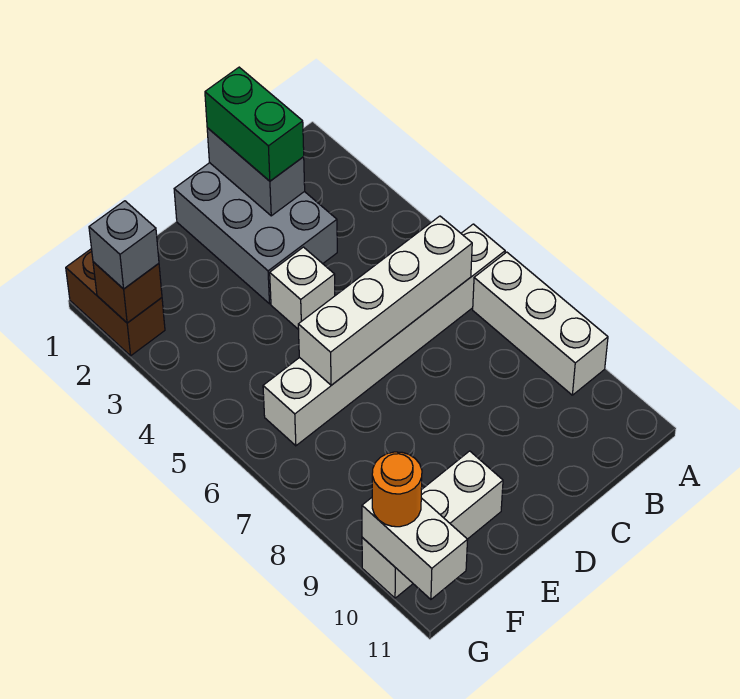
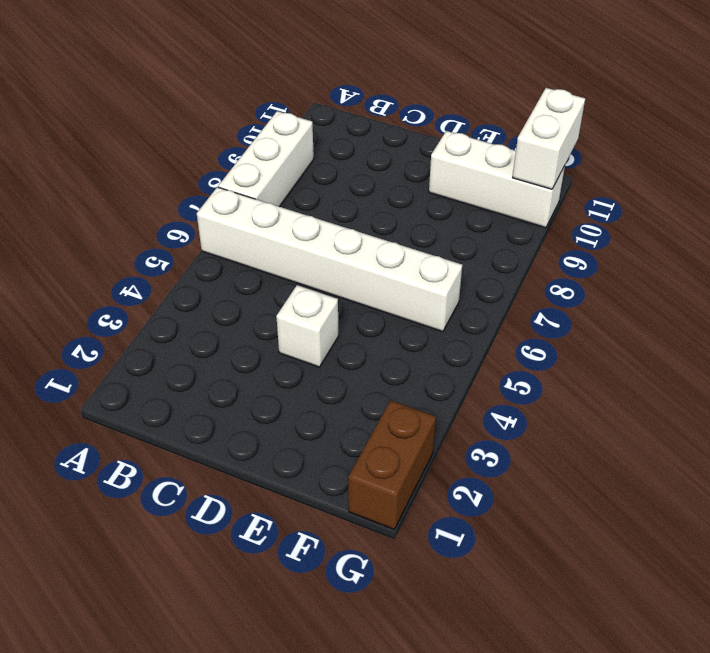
none -> grey 2x3 brick [174,163,337,304]
none -> white 1x4 brick [298,216,472,385]
none -> grey 1x2 brick [207,128,305,216]

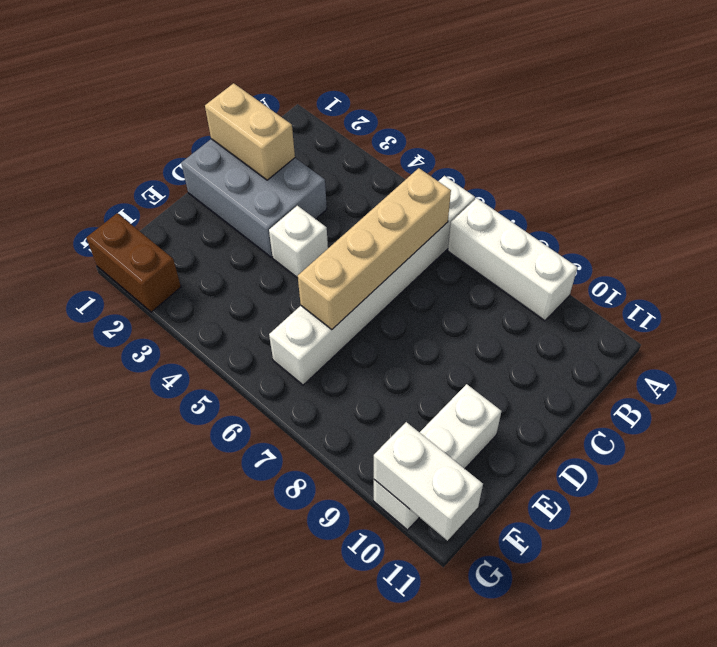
tan 1x4 brick [298,168,451,329] -> white 1x4 brick [298,216,472,385]
tan 1x2 brick [205,83,295,180] -> grey 1x2 brick [207,128,305,216]
none -> brown 1x1 brick [93,262,162,323]
none -> green 1x2 brick [205,67,304,181]
none -> grey 1x1 brick [89,201,159,289]

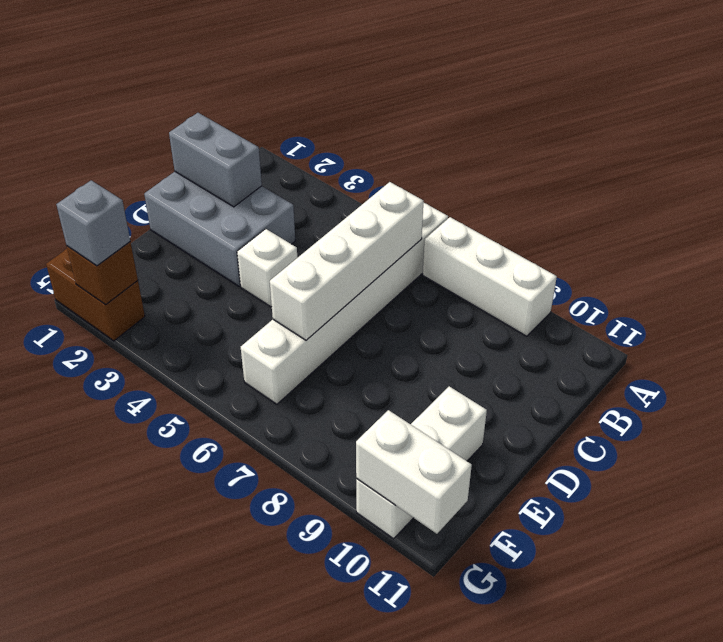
none -> green 1x2 brick [205,67,304,181]
none -> orange 1x1 round brick [372,452,422,527]

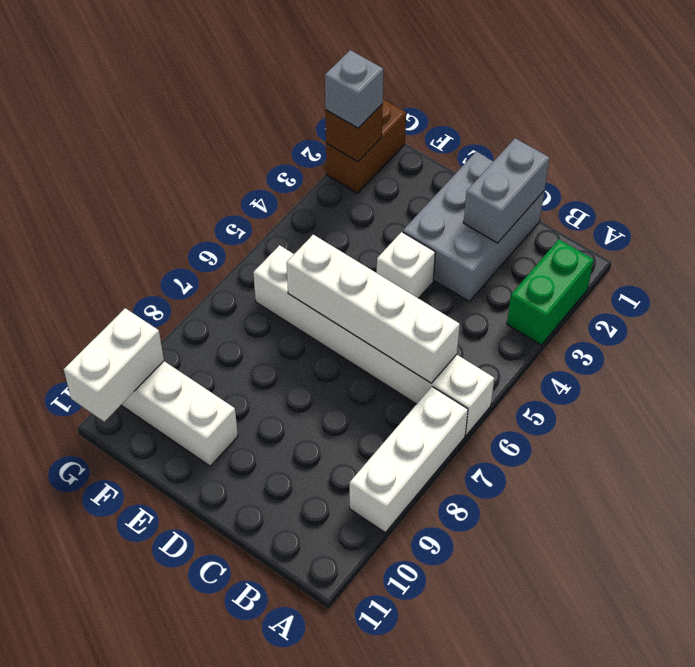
green 1x2 brick [507,239,594,345] -> green 1x2 brick moved to [205,67,304,181]
none -> orange 1x1 round brick [372,452,422,527]

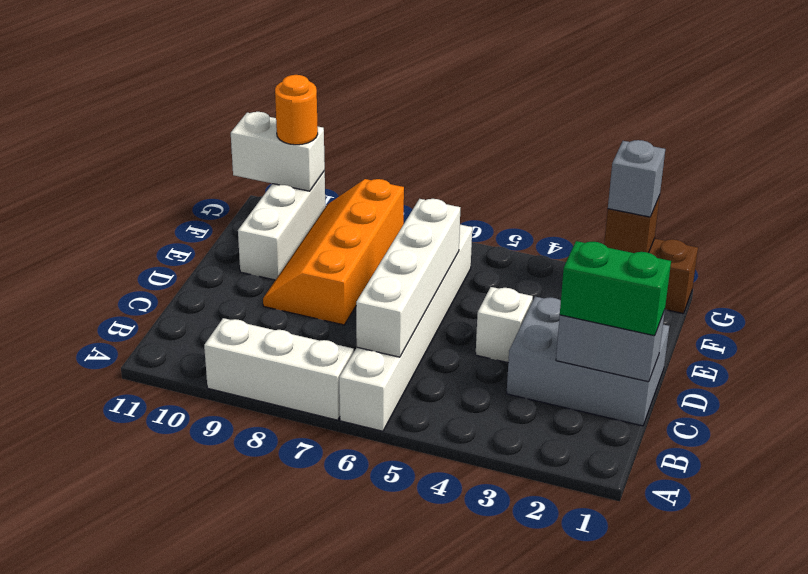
orange 2x4 slope [263,179,404,325] -> none

